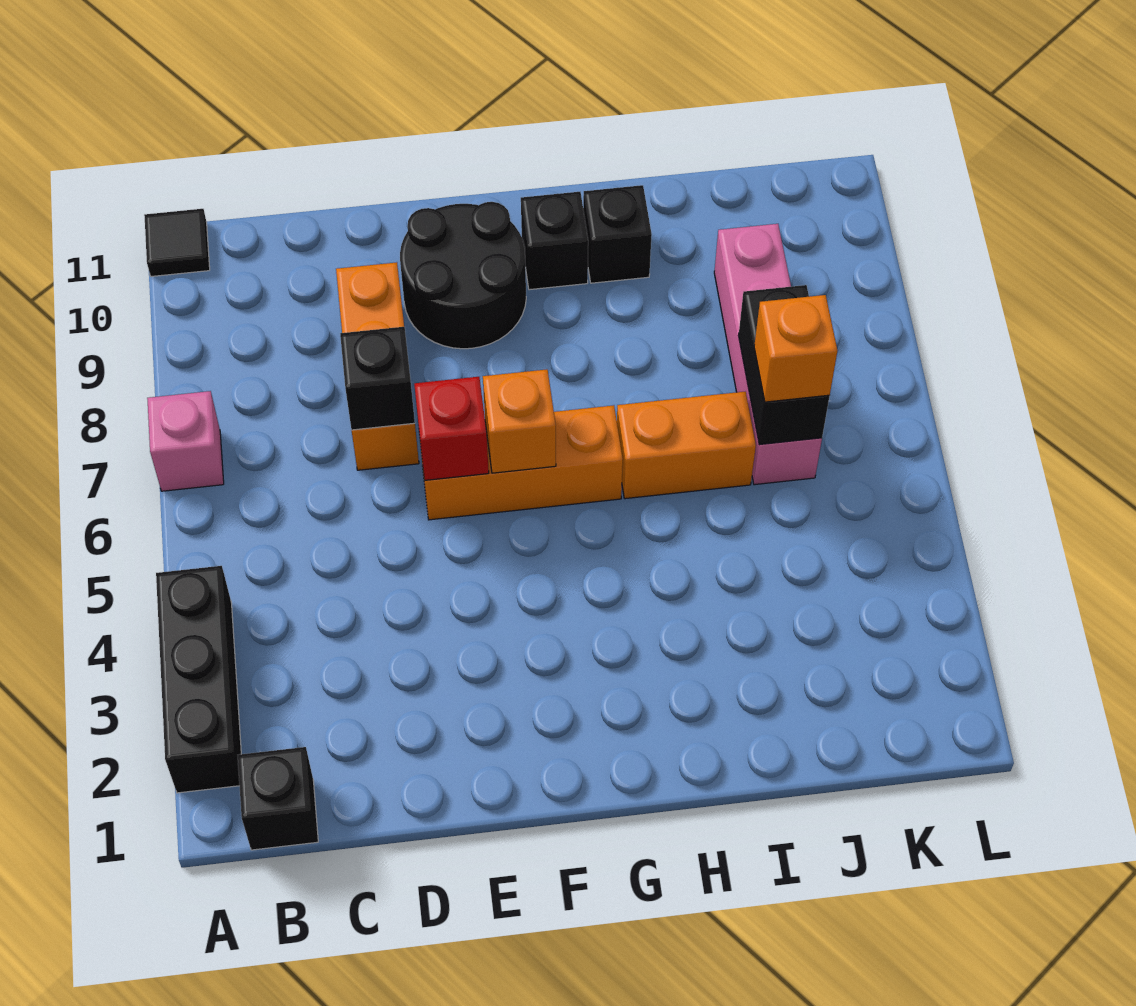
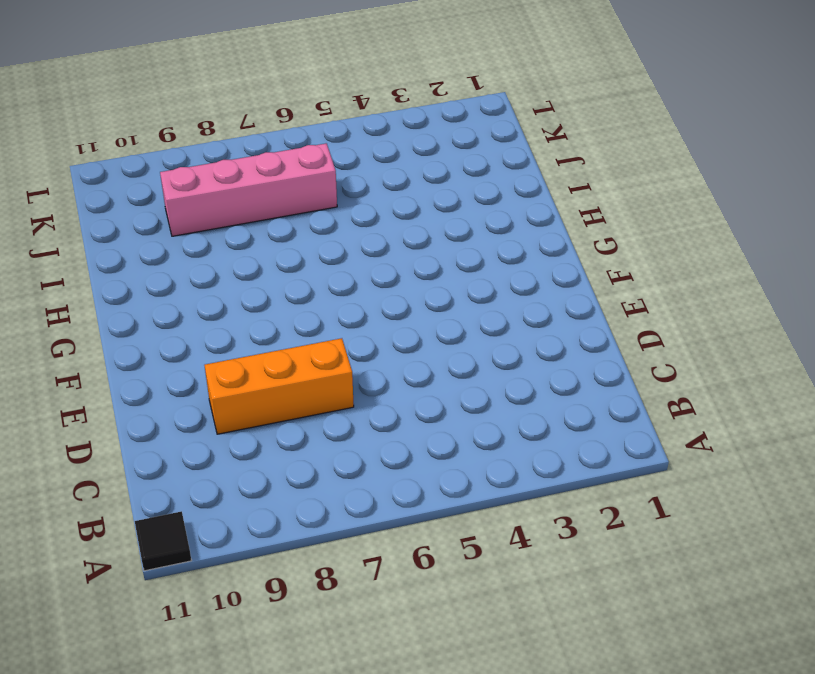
none -> black 1x3 brick [156,566,241,793]
none -> pink 1x1 brick [147,391,224,491]
none -> black 1x1 brick [238,747,318,850]

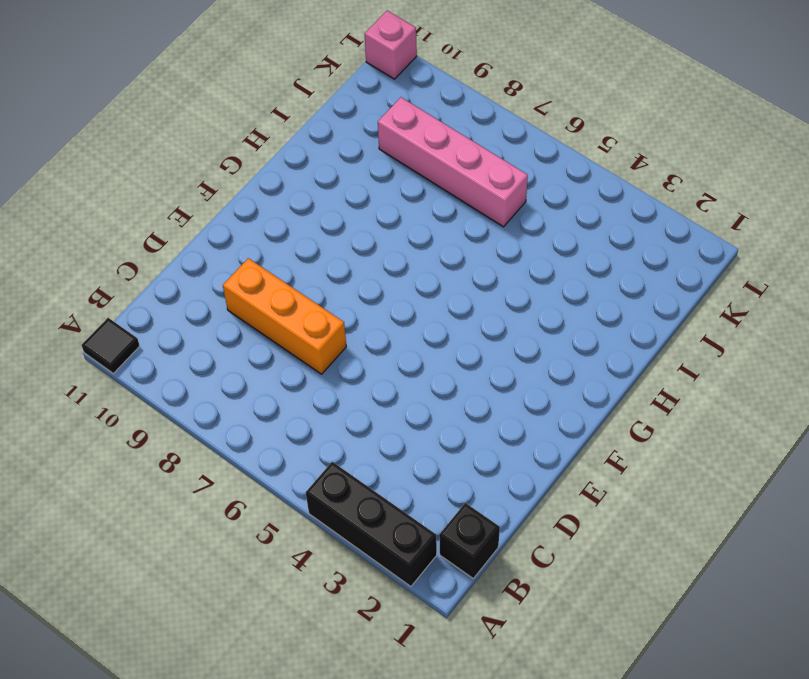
pink 1x1 brick [365,11,417,79] -> pink 1x1 brick moved to [147,391,224,491]
none -> orange 1x3 brick [419,405,623,520]
none -> black 2x2 round brick [400,202,526,349]
none -> black 1x1 brick [521,192,588,290]

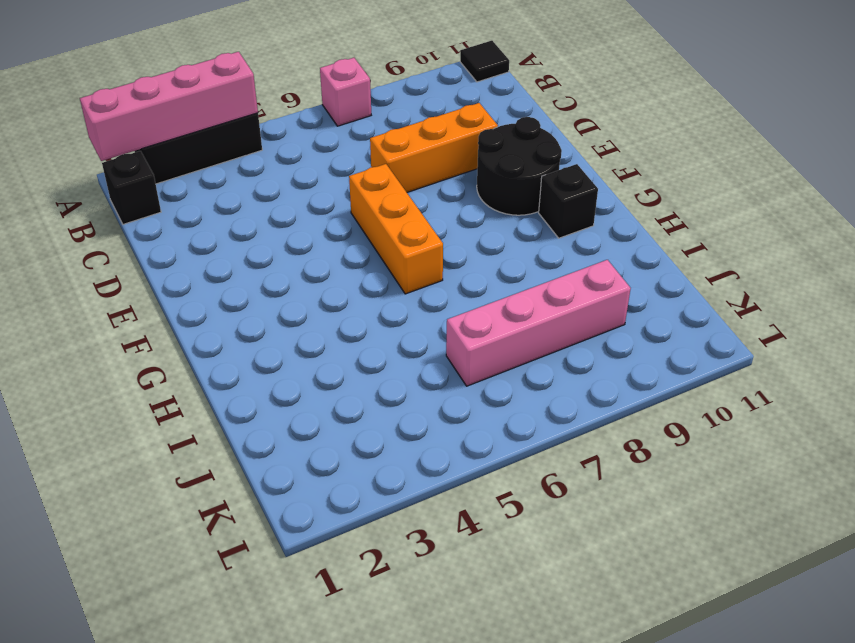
pink 1x4 brick [80,52,258,161] -> none
none -> orange 1x2 brick [617,392,756,499]
none -> black 1x1 brick [583,185,652,283]
none -> black 1x1 brick [340,327,415,430]

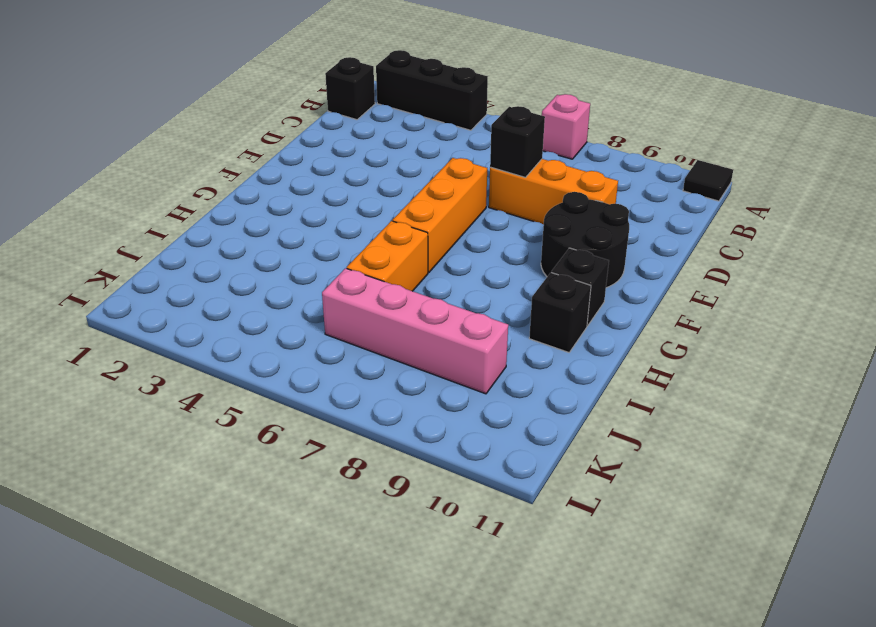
none -> red 1x1 brick [414,377,489,480]
none -> orange 1x1 brick [483,369,556,473]
none -> black 1x2 brick [738,285,829,445]

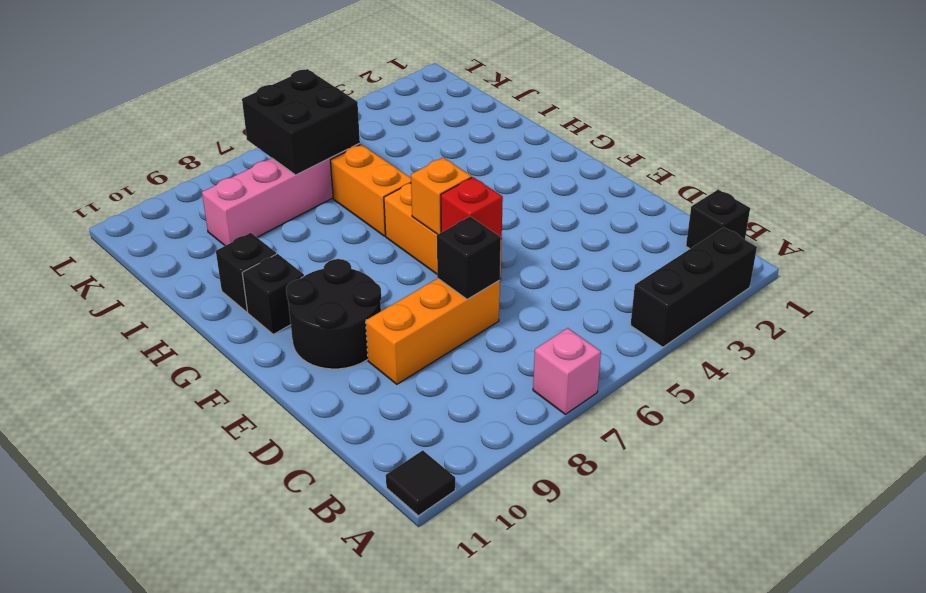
black 2x2 brick [242,69,360,175] -> black 1x2 brick [738,285,829,445]
none -> orange 1x1 brick [754,295,837,402]

